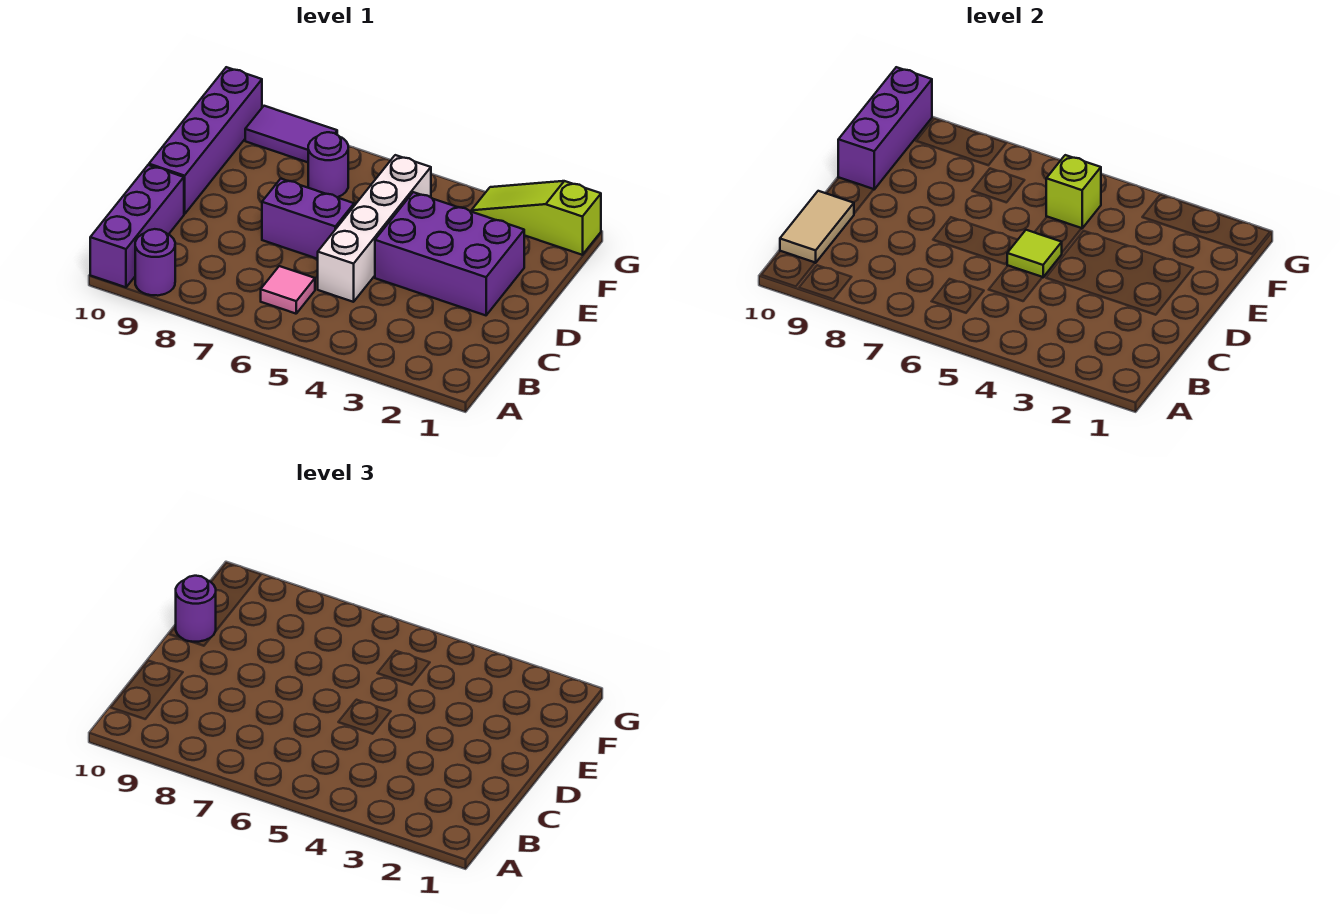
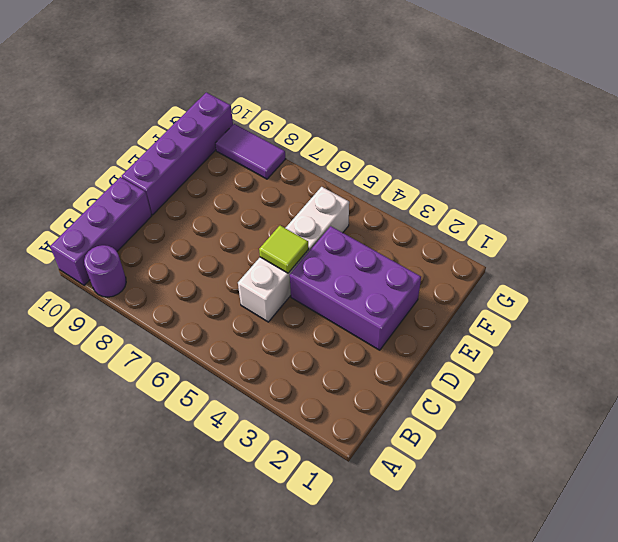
none -> pink 1x1 tile [261,266,315,314]
none -> purple 1x2 brick [262,179,354,259]
none -> purple 1x1 round brick [308,132,348,197]

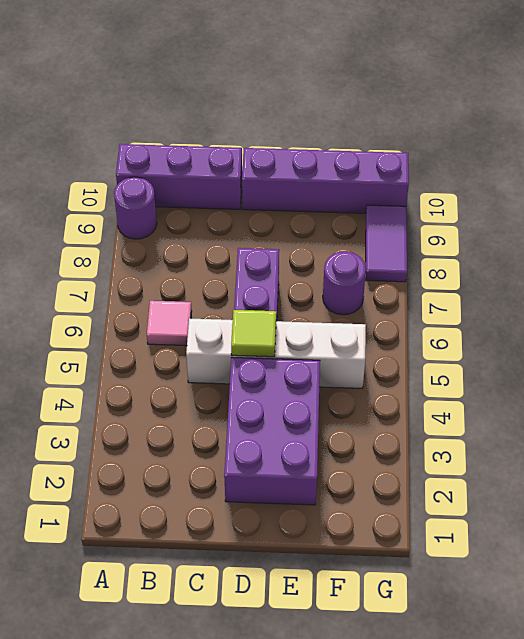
none -> lime 1x3 slope [471,181,601,255]
none -> tan 1x2 tile [780,191,854,263]
none -> purple 1x3 brick [838,67,932,189]

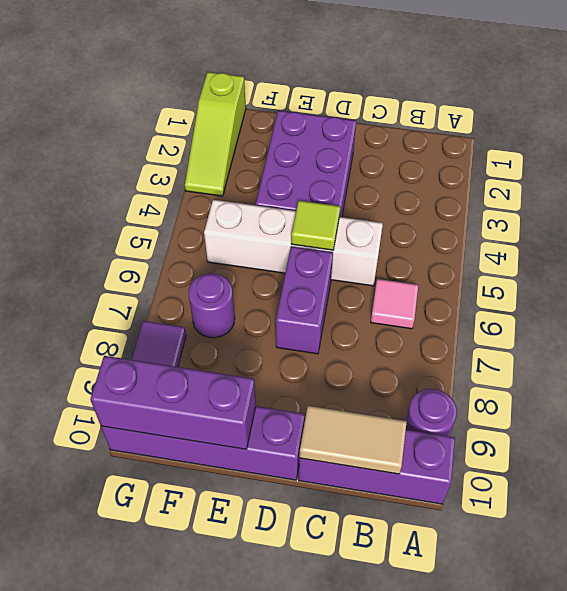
none -> lime 1x1 brick [1046,155,1101,228]
none -> purple 1x1 round brick [176,576,216,642]

